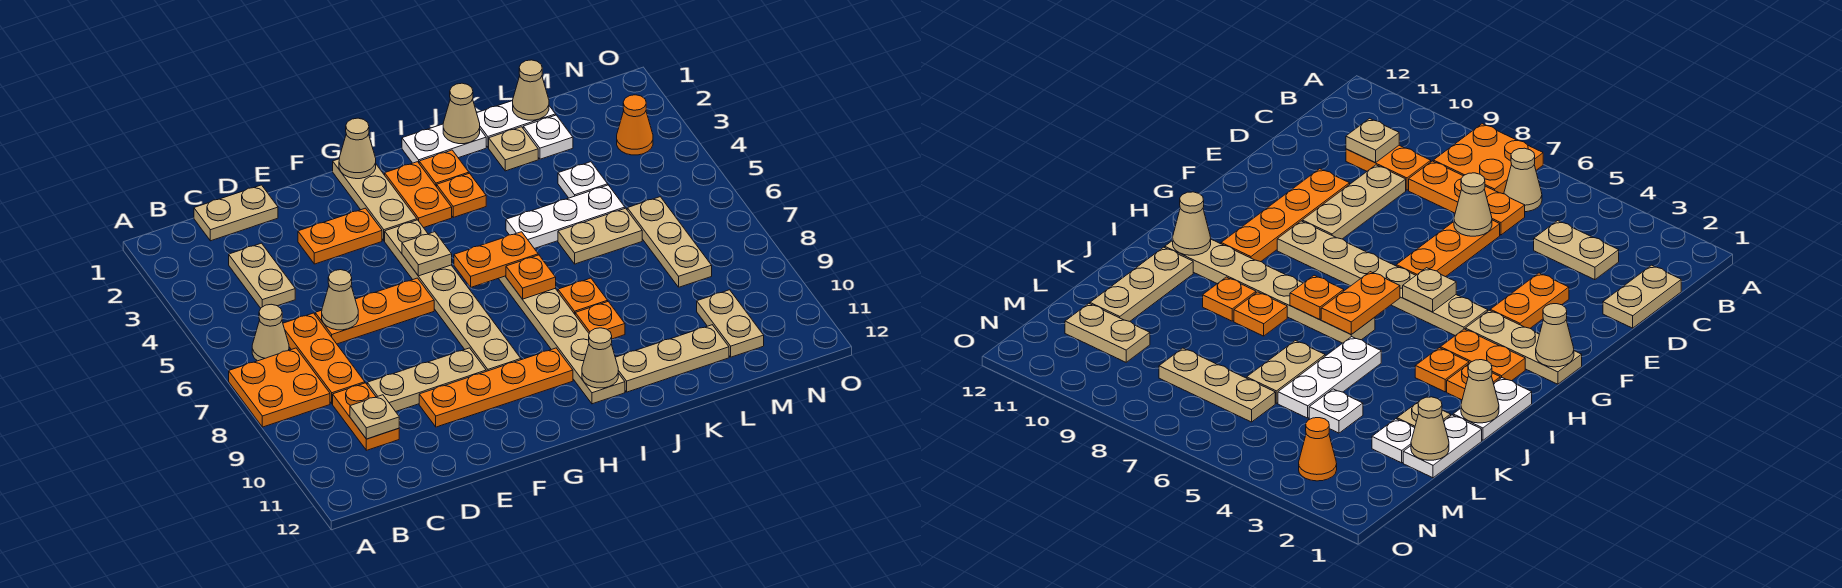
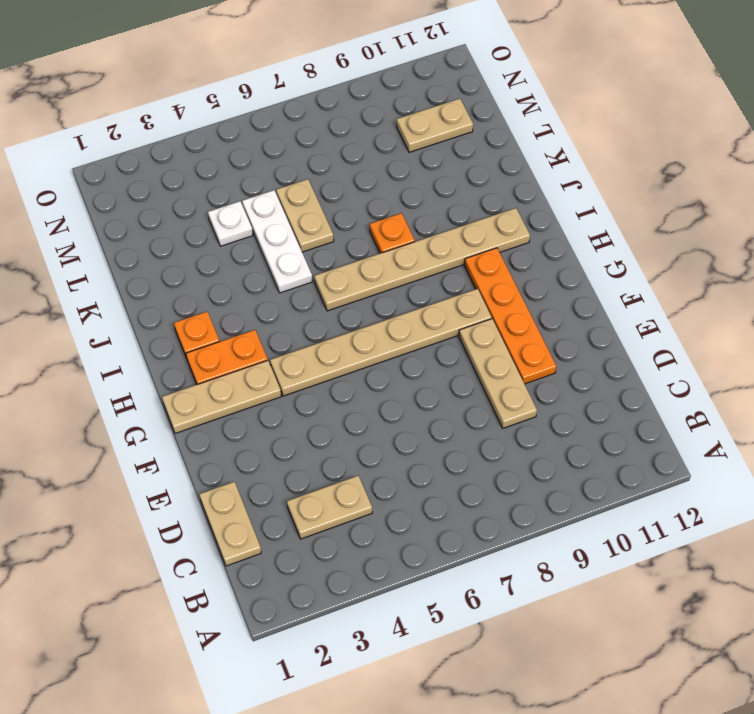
none -> orange 2x2 plate [229,348,330,427]
none -> tan 1x1 cone [252,304,289,361]
none -> orange 1x3 plate [283,313,365,404]
none -> orange 1x2 plate [333,383,399,450]

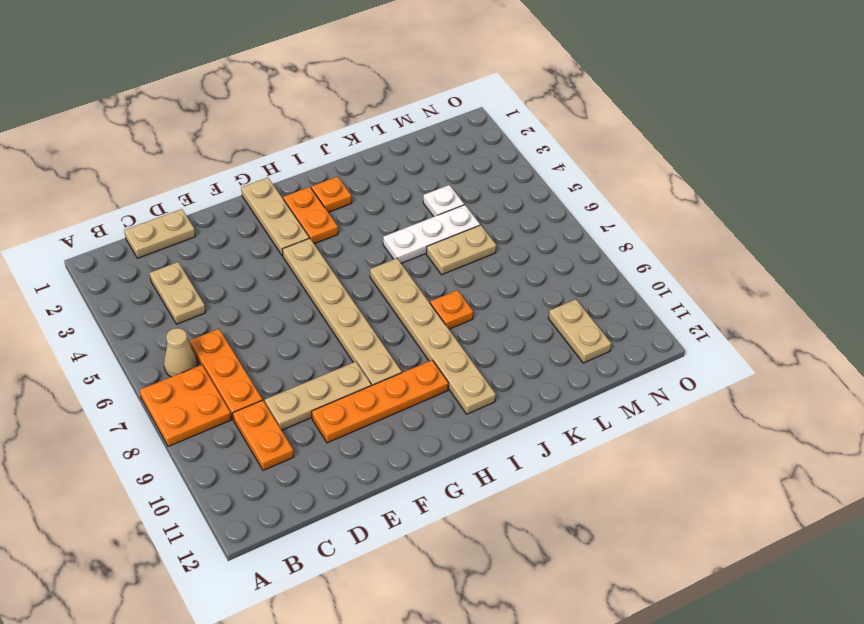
none -> orange 1x3 plate [315,278,434,344]
none -> orange 1x2 plate [298,208,382,264]
none -> white 1x2 plate [402,124,486,163]
none -> orange 1x1 plate [437,173,486,217]

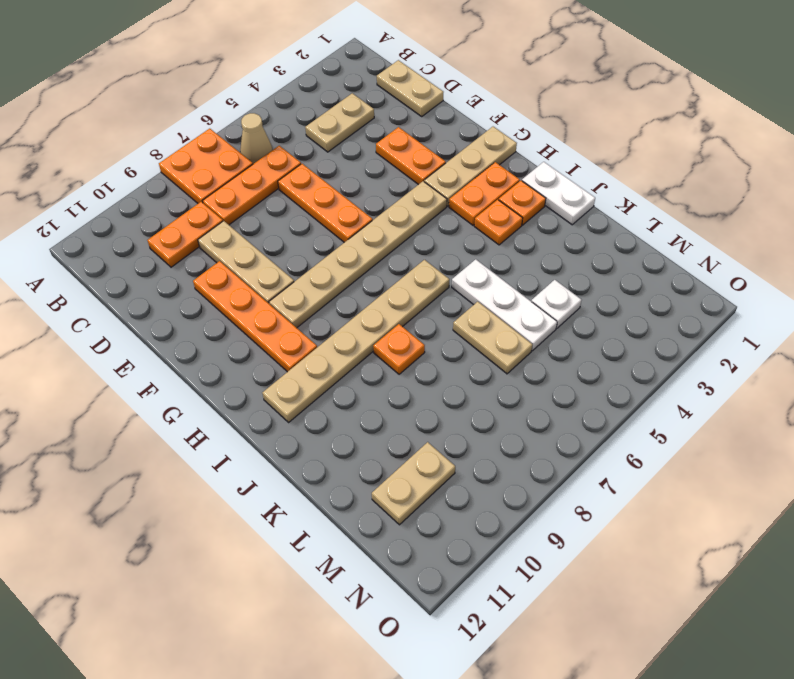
none -> orange 1x1 plate [575,302,625,339]
none -> tan 1x3 plate [615,325,729,392]
none -> white 1x2 plate [477,101,556,148]
none -> tan 1x1 plate [489,127,538,171]

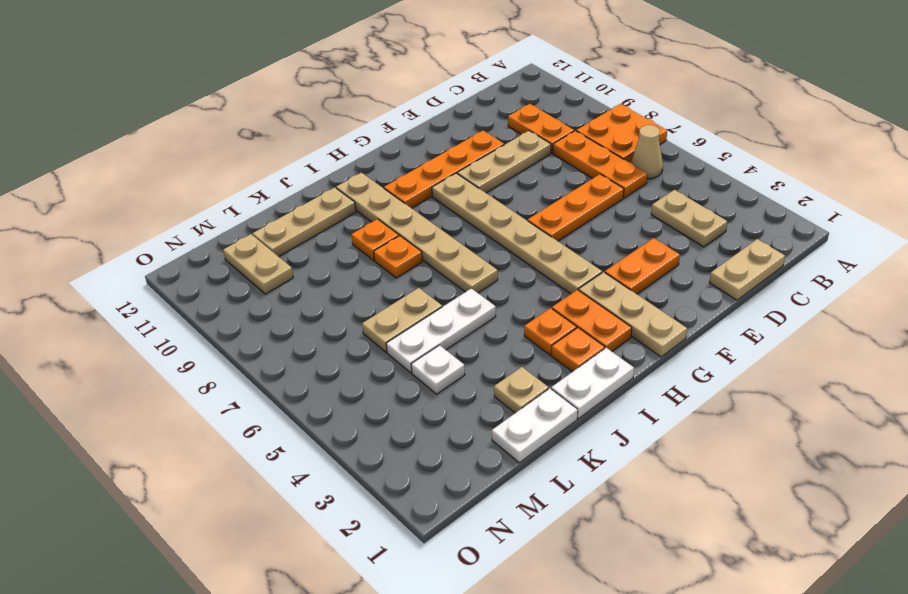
none -> white 1x1 plate [523,115,573,159]
none -> tan 1x3 plate [627,197,712,287]
none -> orange 1x1 cone [617,95,653,155]
none -> tan 1x1 plate [350,395,399,439]

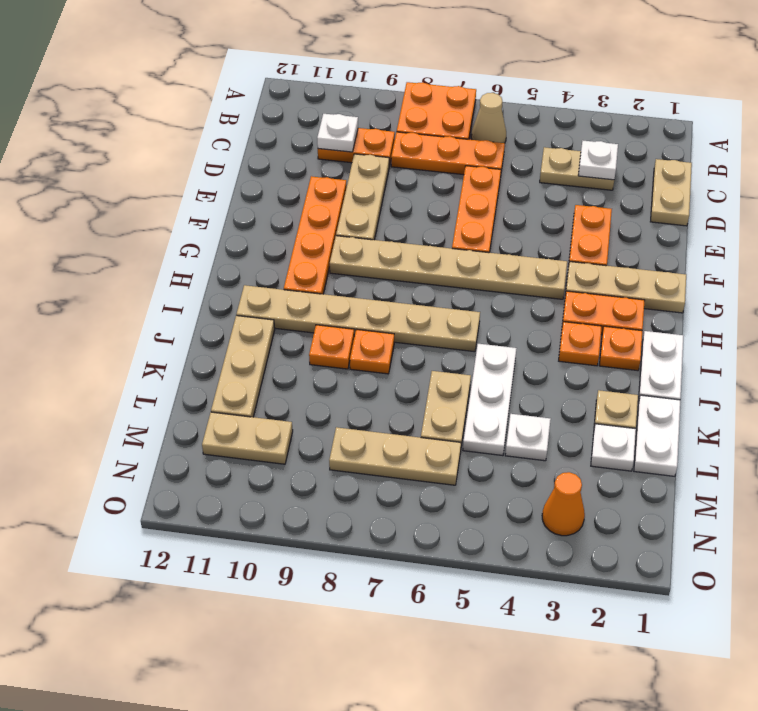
white 1x1 plate [578,141,618,180] -> none
white 1x1 plate [317,114,358,152] -> tan 1x1 plate [350,395,399,439]
none -> tan 1x1 cone [322,270,358,330]
none -> tan 1x1 cone [339,118,376,179]
none -> tan 1x1 plate [402,232,452,276]
none -> orange 1x2 plate [454,232,538,288]

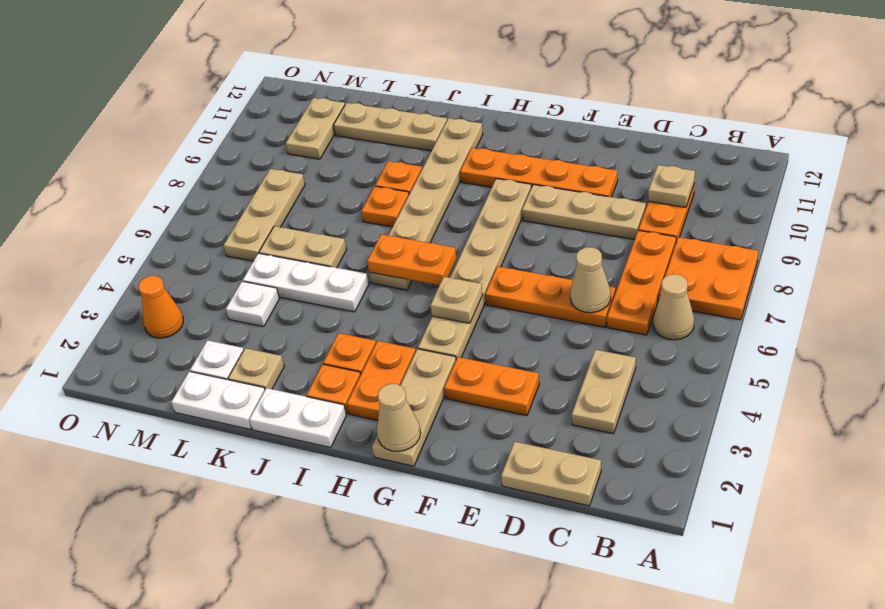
none -> orange 1x1 plate [506,255,556,299]
none -> tan 1x1 cone [582,328,618,388]
none -> tan 1x1 cone [443,83,480,144]
none -> tan 1x1 cone [513,60,549,120]

